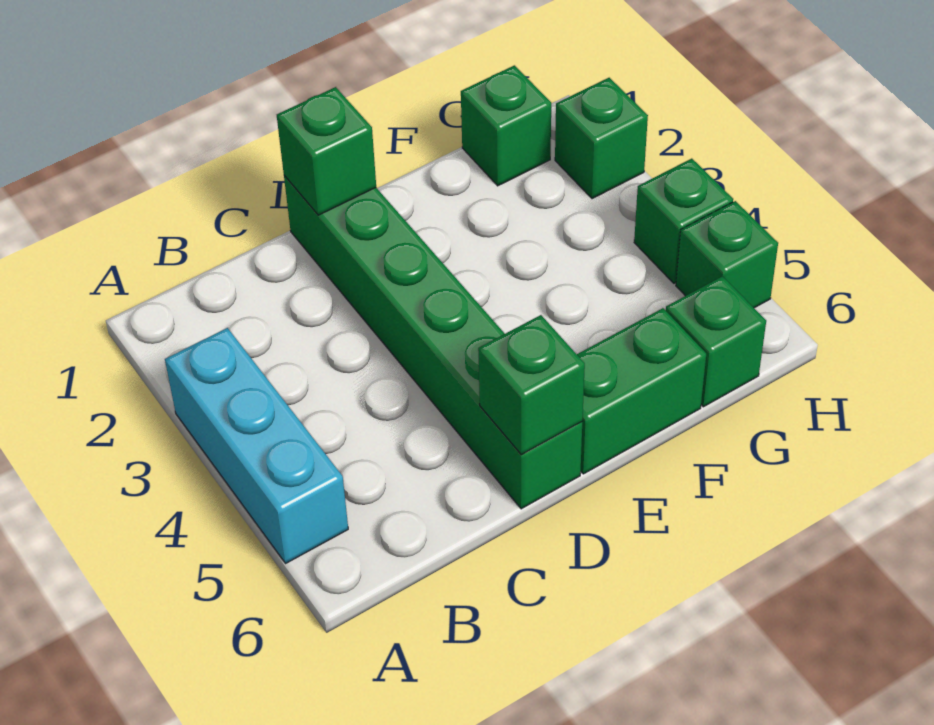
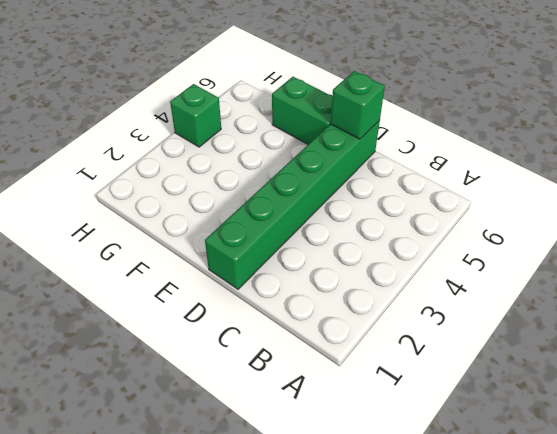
none -> cyan 1x3 brick [165,328,348,563]
none -> green 1x1 brick [461,65,551,186]

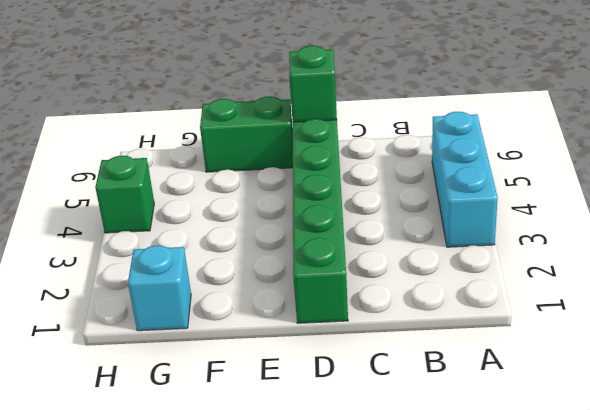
cyan 1x1 brick [128,245,191,331] -> green 1x1 brick [461,65,551,186]
none -> green 1x1 brick [666,276,766,407]
none -> green 1x1 brick [555,78,648,199]

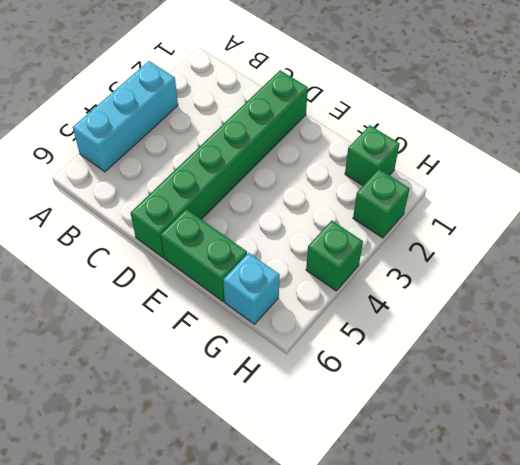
cyan 1x1 brick [223,253,280,324] -> green 1x1 brick [666,276,766,407]
none -> green 1x1 brick [676,201,778,308]
none -> green 1x1 brick [277,87,376,215]

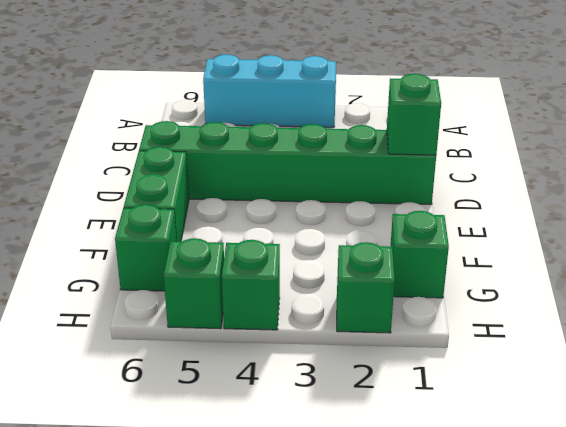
none -> green 1x1 brick [478,315,585,455]

